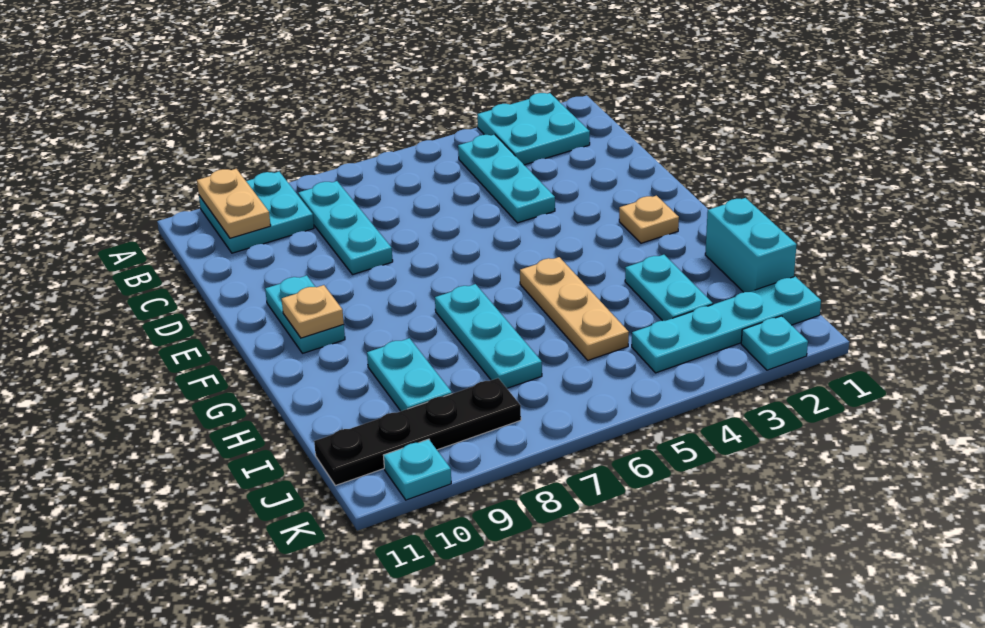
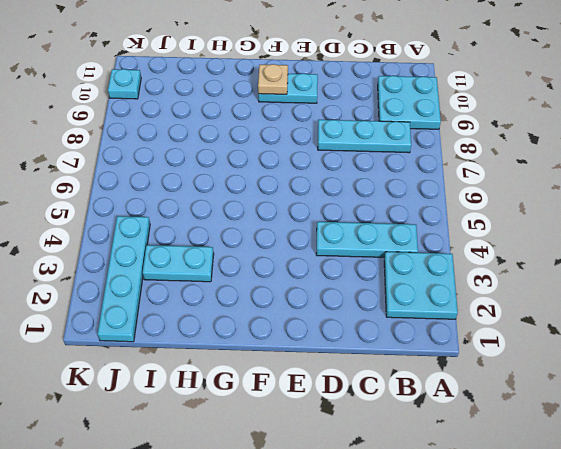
none -> tan 1x1 plate [619,196,679,243]
none -> tan 1x3 plate [520,257,629,360]
none -> cyan 1x3 plate [435,284,542,388]

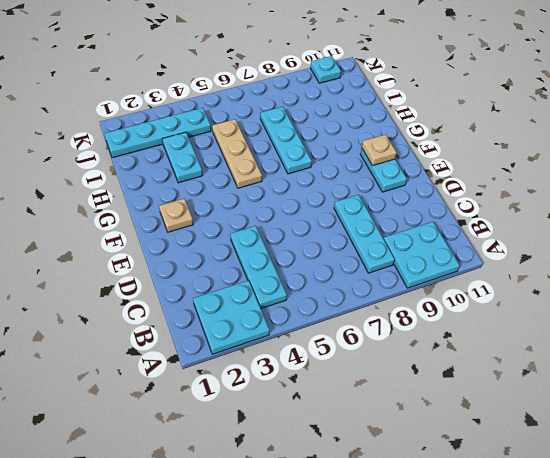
none -> cyan 1x2 brick [705,198,797,292]
none -> cyan 1x2 plate [367,338,452,411]
none -> black 1x4 plate [314,378,521,486]

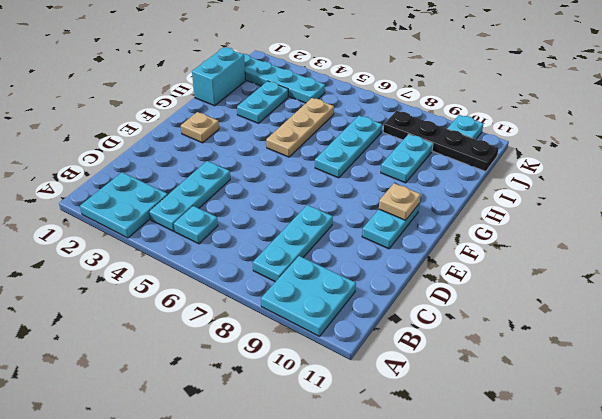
cyan 1x1 plate [174,206,218,244] -> cyan 1x1 plate moved to [741,316,808,370]
none -> tan 1x2 plate [197,169,271,238]

